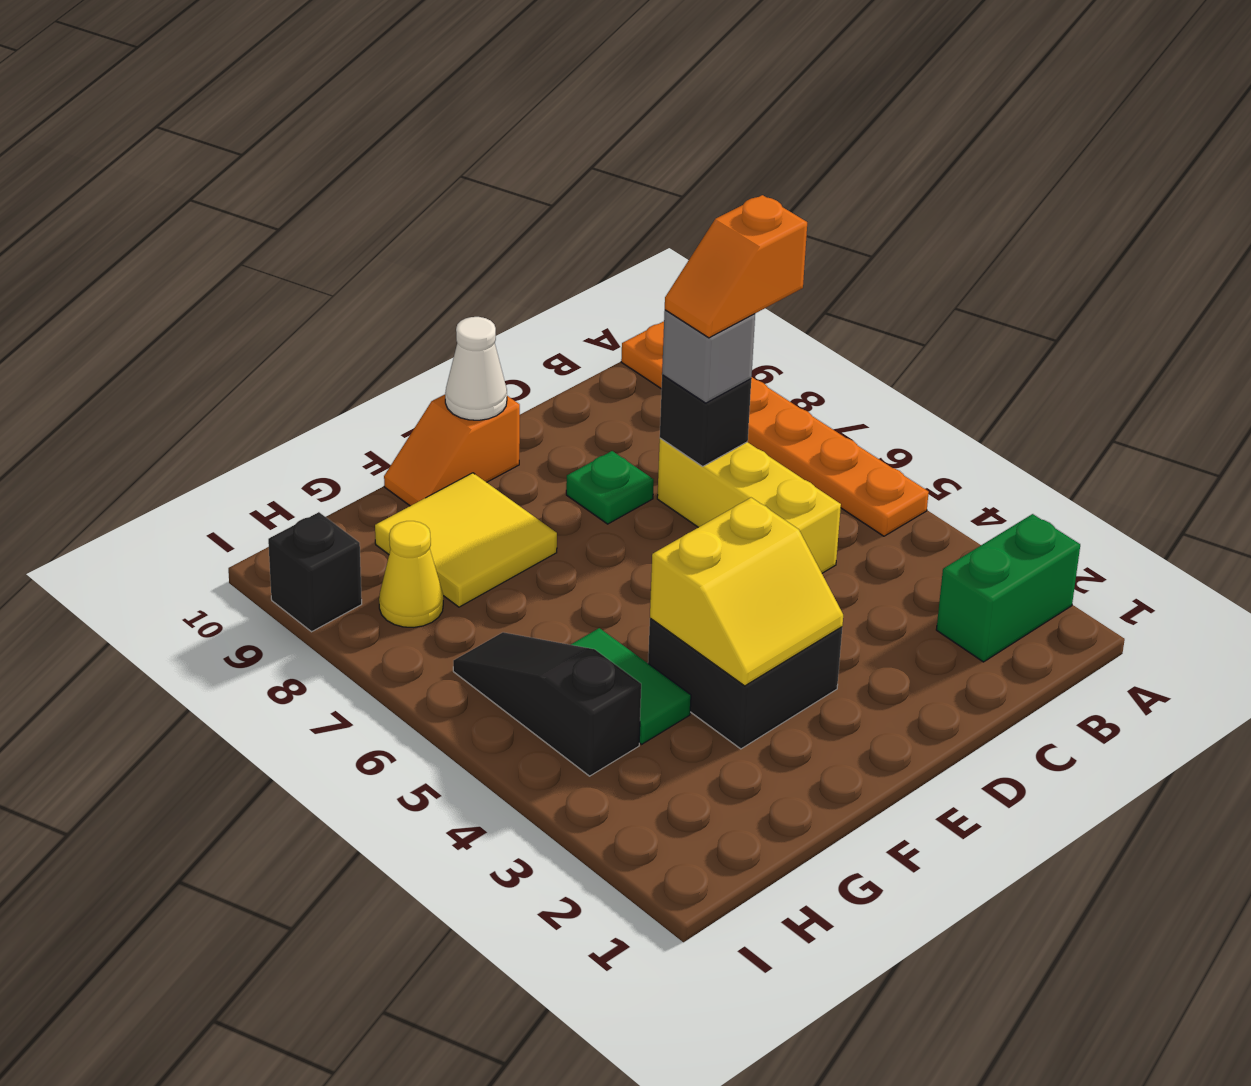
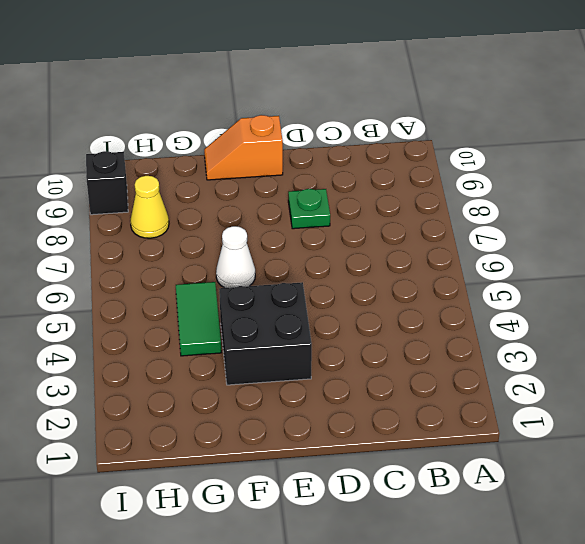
white 1x1 cone [216,226,255,288] -> white 1x1 cone moved to [445,317,507,420]
none -> green 1x2 brick [936,514,1080,662]
none -> orange 1x6 plate [621,321,929,536]
none -> yellow 1x3 brick [657,438,841,573]

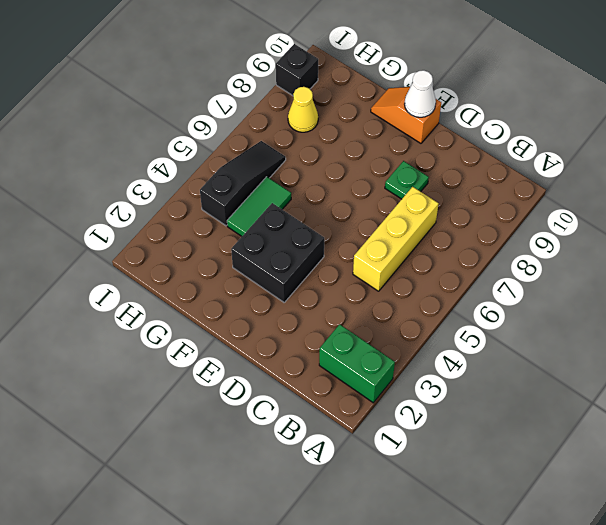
none -> orange 1x6 plate [621,321,929,536]
none -> yellow 2x2 tile [375,473,557,607]
none -> black 1x1 brick [660,375,751,466]

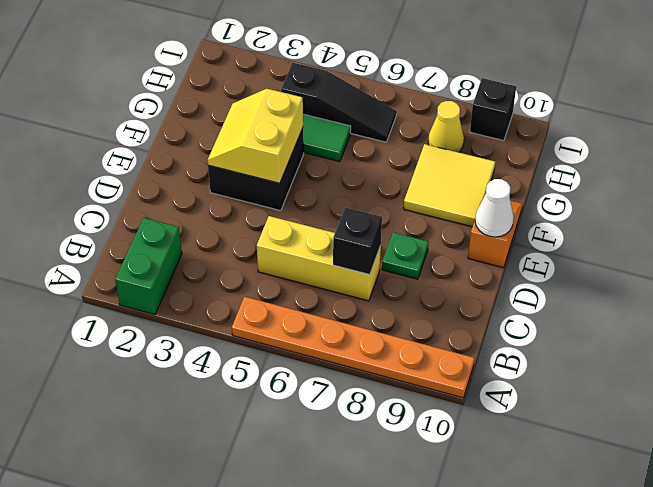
none -> grey 1x1 brick [662,310,755,403]
none -> orange 1x2 slope [665,195,807,338]

